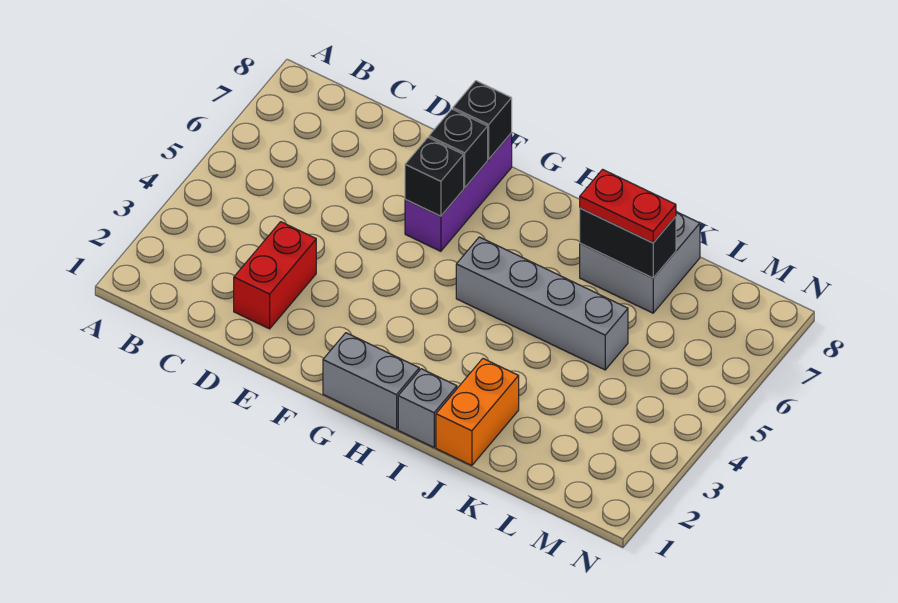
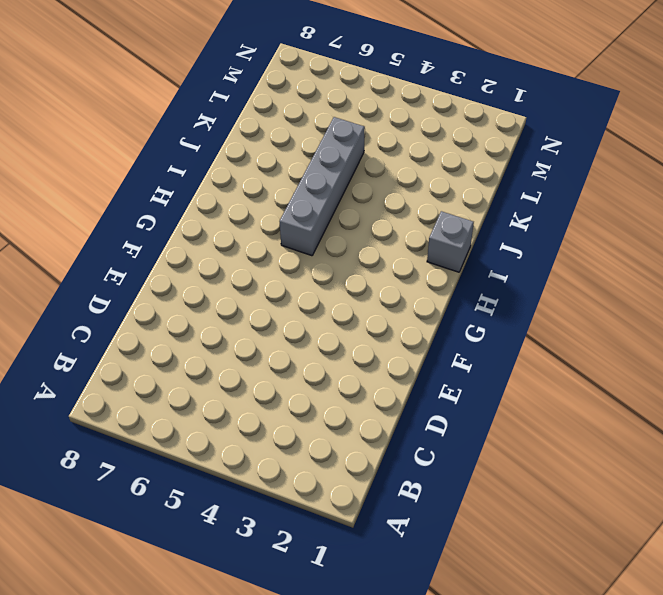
none -> red 1x2 brick [234,222,316,329]
none -> purple 1x3 brick [405,133,512,251]
none -> grey 1x2 brick [323,333,419,429]

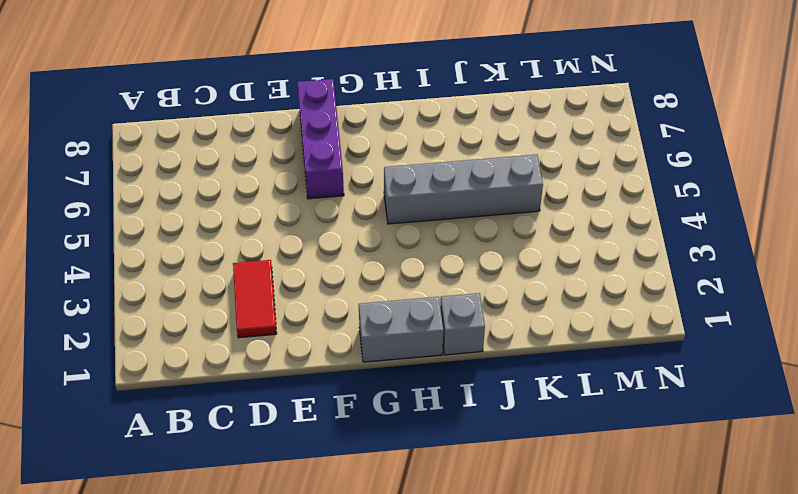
red 1x2 tile [233,260,277,338] -> red 1x2 brick [234,222,316,329]
none -> orange 1x2 brick [436,359,519,466]
none -> grey 2x2 brick [580,212,700,313]
none -> black 1x1 brick [405,138,464,216]

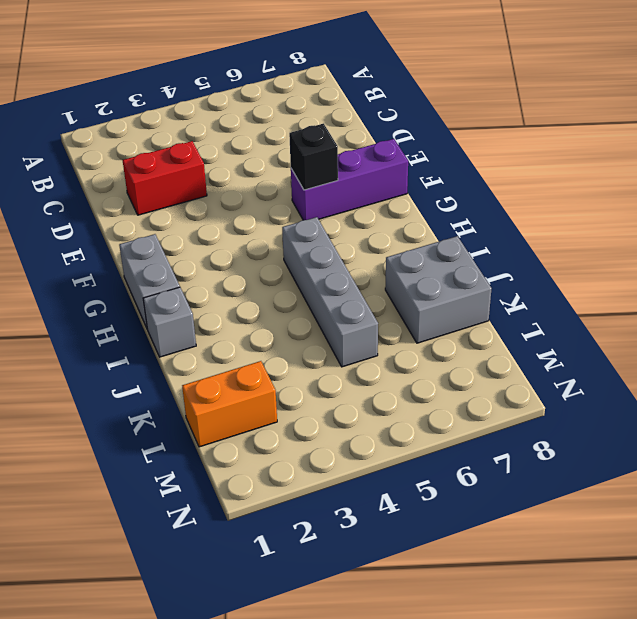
orange 1x2 brick [182,361,277,447] -> orange 1x2 brick moved to [436,359,519,466]
none -> black 1x1 brick [429,109,488,188]
none -> black 1x1 brick [453,81,512,159]
none -> black 1x2 brick [580,208,676,278]

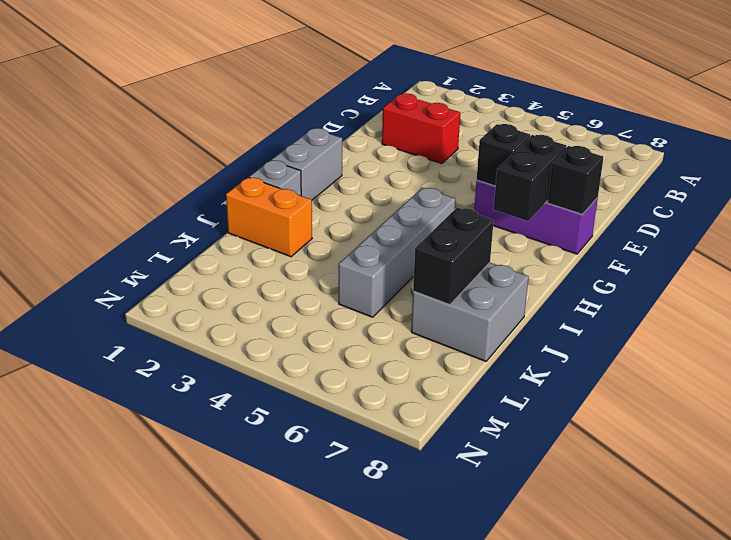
black 1x2 brick [494,135,566,221] -> black 1x1 brick [429,109,488,188]
none -> red 1x2 plate [580,169,676,243]

